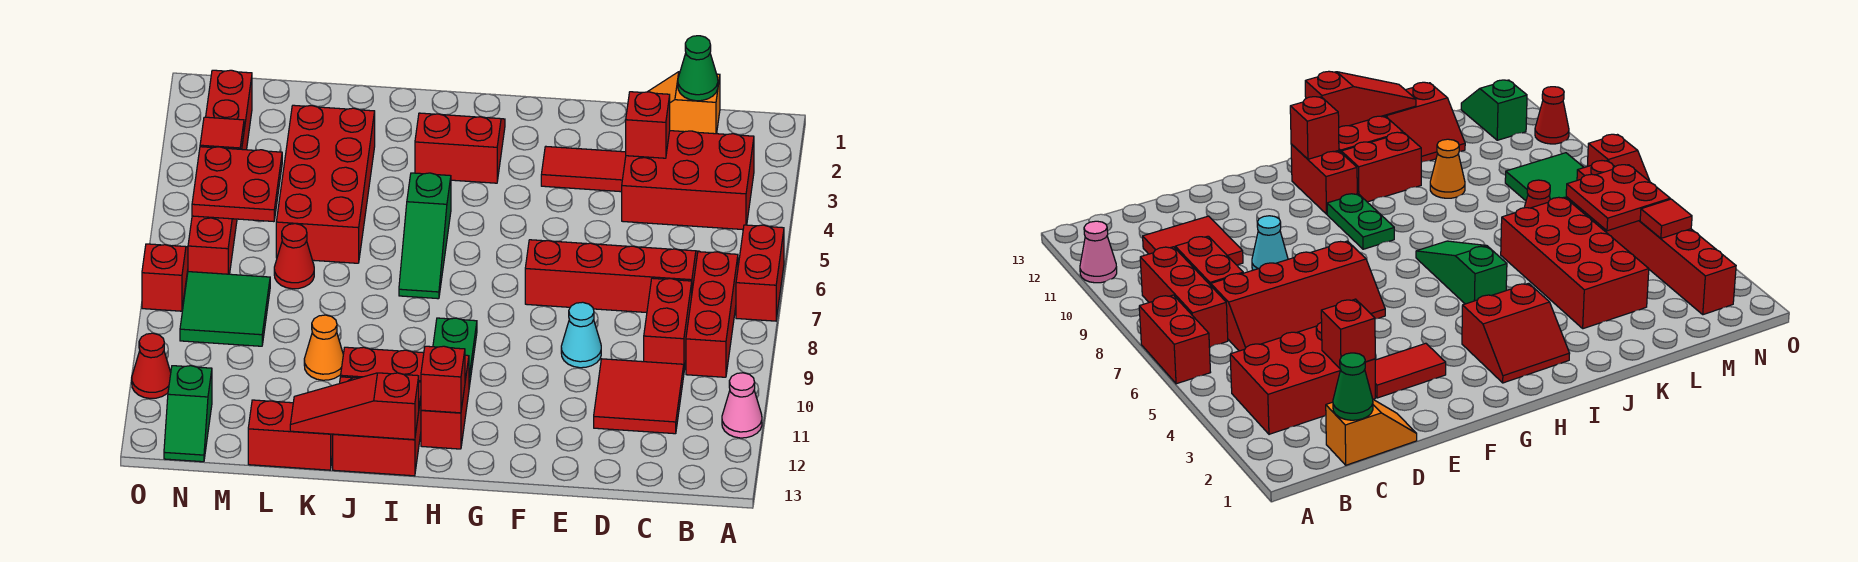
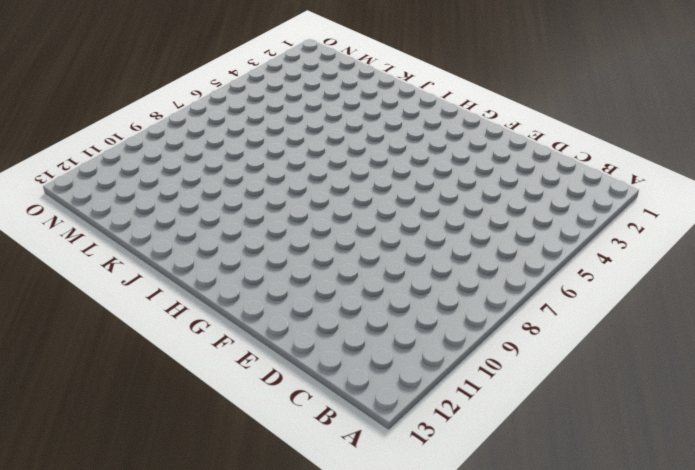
none -> red 1x2 brick [736,225,784,321]
none -> pink 1x1 cone [722,373,762,438]
none -> red 2x3 brick [622,131,754,230]
none -> red 1x3 brick [686,252,738,377]

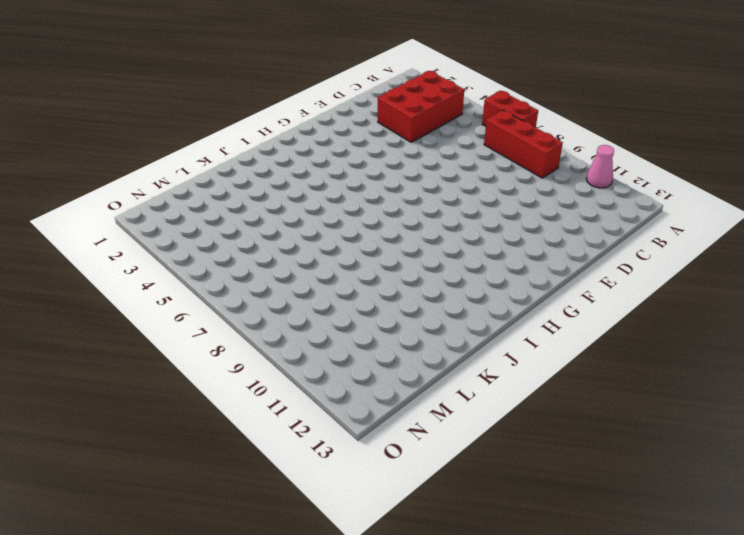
none -> orange 1x2 slope [648,72,720,134]
none -> red 2x4 slope [525,240,699,313]
none -> red 1x2 brick [644,278,692,370]
none -> red 2x2 tile [594,359,684,434]

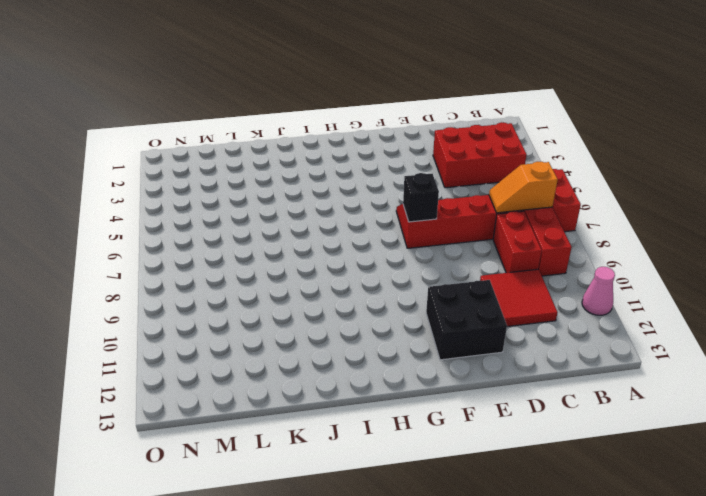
orange 1x2 slope [489,162,558,213] -> orange 1x2 slope moved to [648,72,720,134]
black 2x2 brick [426,280,507,360] -> none
black 1x1 brick [403,173,439,222] -> none
none -> red 1x2 tile [541,147,626,192]
none -> cyan 1x1 cone [561,302,601,368]
none -> red 2x2 slope [415,113,505,183]
none -> green 1x2 plate [433,318,477,387]

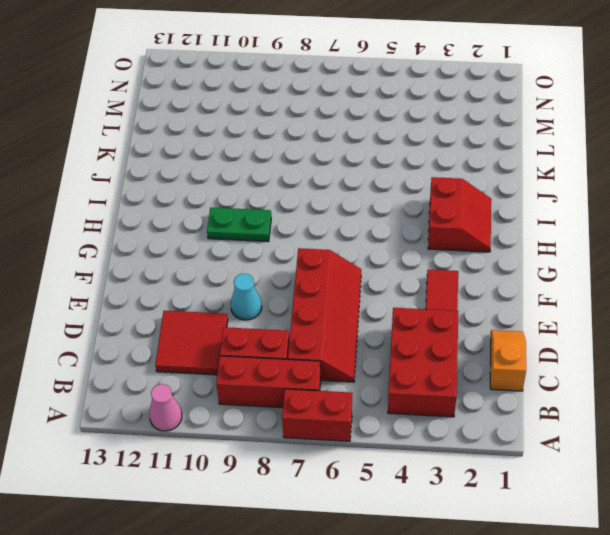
none -> red 1x2 brick [421,355,469,449]
none -> green 1x3 slope [399,173,451,299]
none -> red 1x2 brick [341,347,424,382]
none -> red 2x2 brick [333,377,421,476]

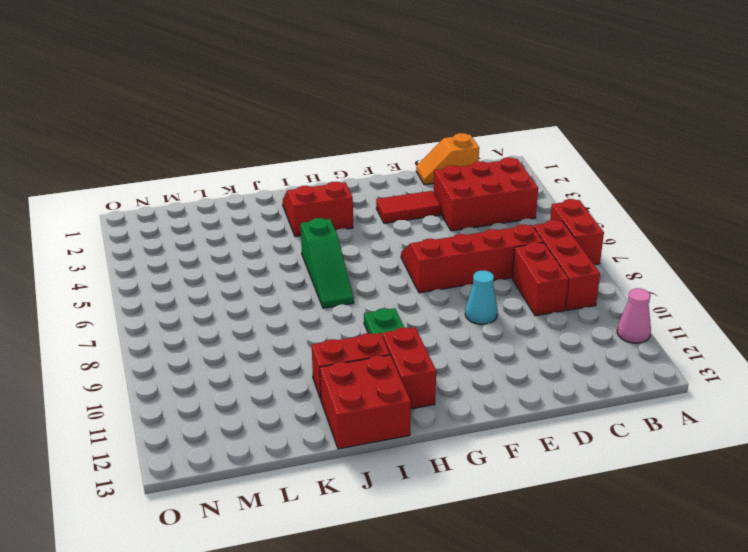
none -> red 2x2 tile [594,359,684,434]
none -> red 2x4 brick [276,105,375,263]
none -> orange 1x1 cone [304,315,343,380]
none -> red 2x2 slope [248,400,333,470]

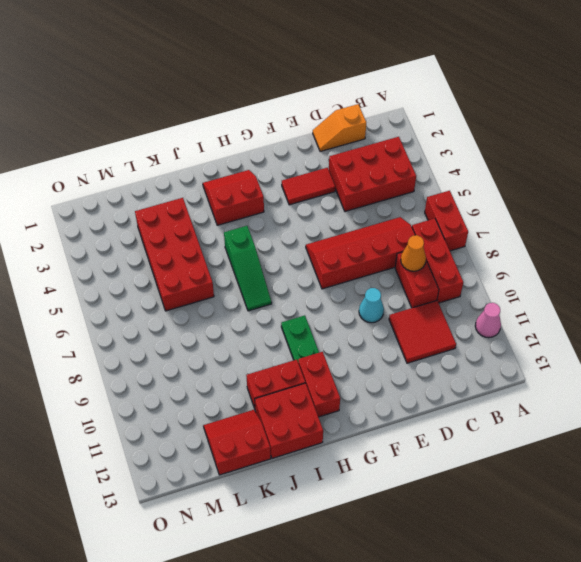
orange 1x1 cone [401,235,426,271] -> orange 1x1 cone moved to [304,315,343,380]
none -> red 1x1 cone [274,224,314,289]
none -> green 2x2 tile [180,272,270,346]
none -> red 1x6 brick [188,70,252,274]
none -> green 1x2 slope [164,366,212,462]

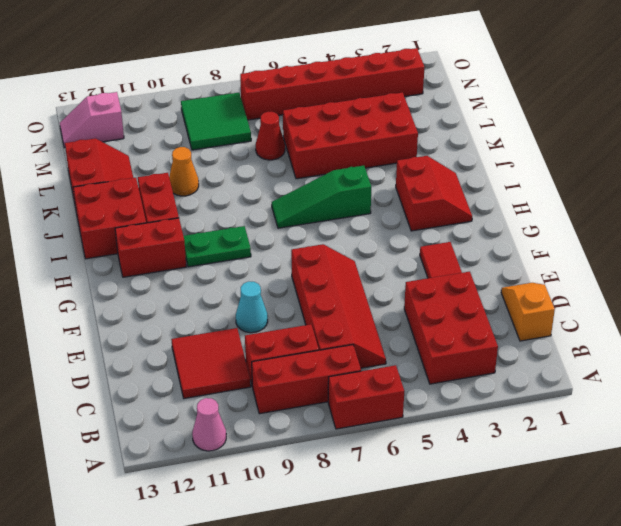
pink 1x2 slope [60,92,124,148] -> green 1x2 slope [164,366,212,462]
none -> red 1x2 slope [142,244,188,311]
none -> red 1x1 cone [132,333,171,399]
none -> green 1x1 cone [678,36,718,101]
none -> red 1x1 brick [626,92,670,158]

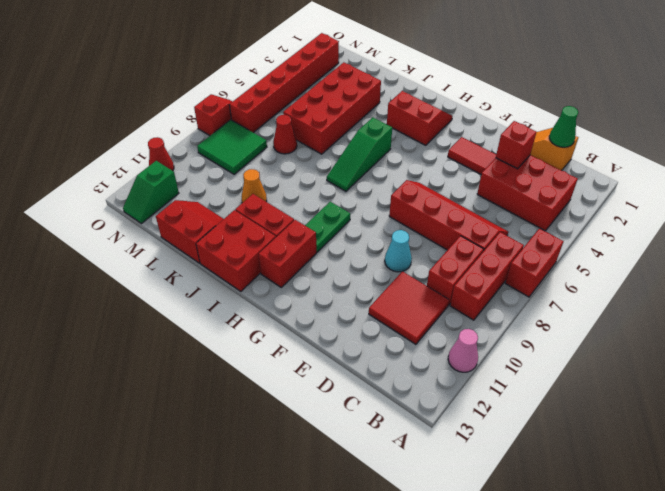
none -> red 1x1 brick [421,346,465,413]
none -> red 1x3 slope [290,373,419,440]
none -> red 2x2 plate [192,147,282,222]
none -> red 1x1 tile [200,117,244,149]

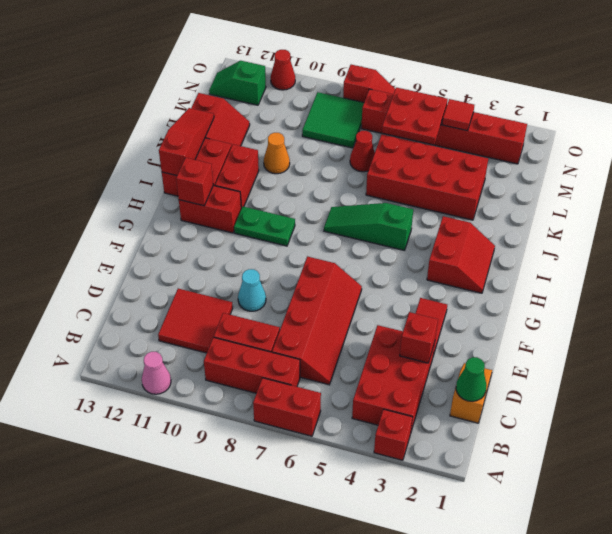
red 1x1 brick [374,409,412,460] -> none

